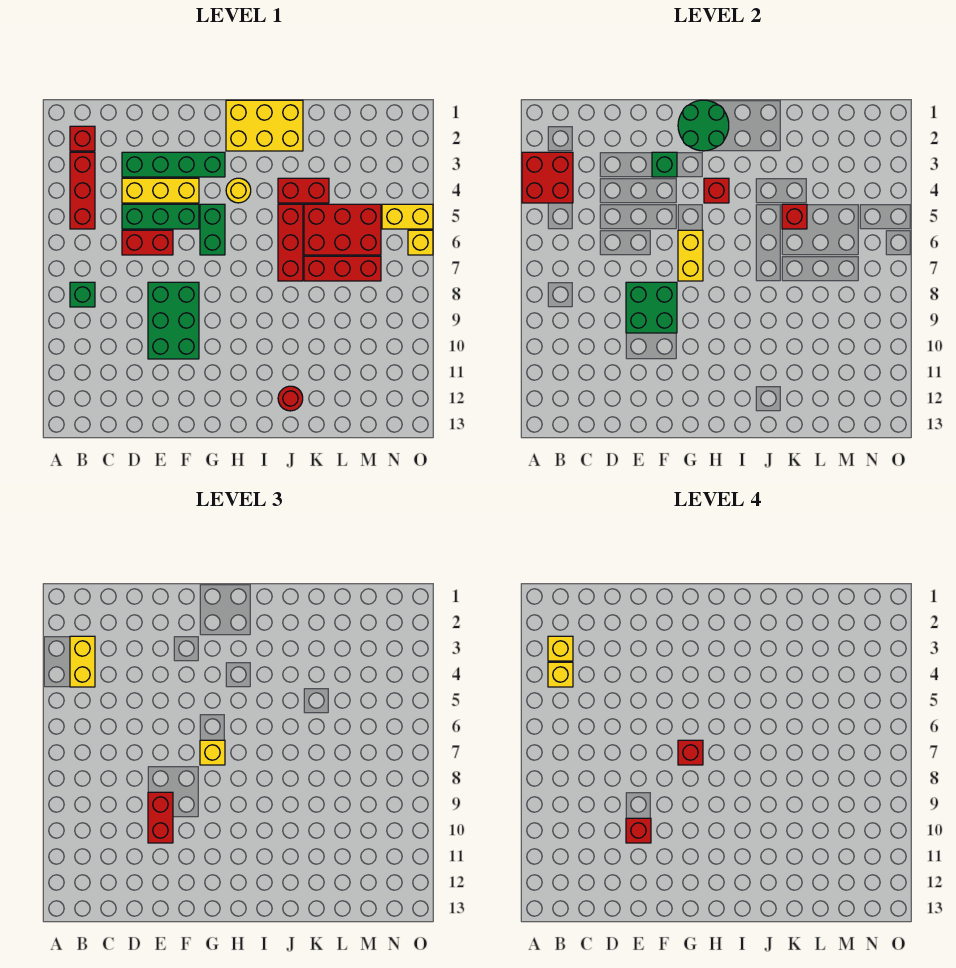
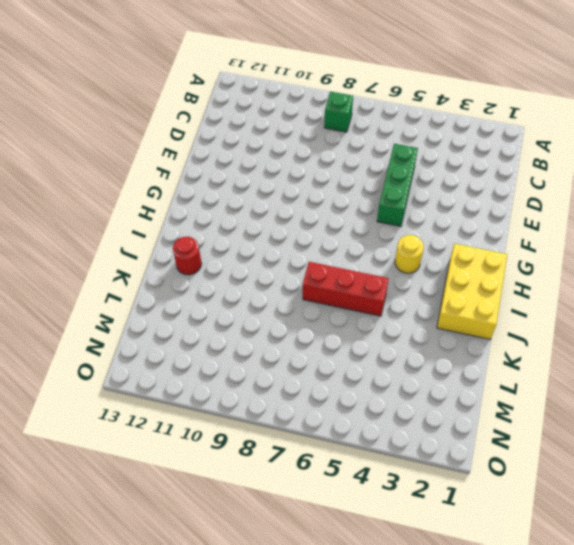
none -> red 1x1 brick [70,126,95,151]
none -> red 1x3 brick [70,152,95,229]
none -> green 1x4 brick [122,152,225,177]
none -> yellow 1x3 brick [122,178,199,203]

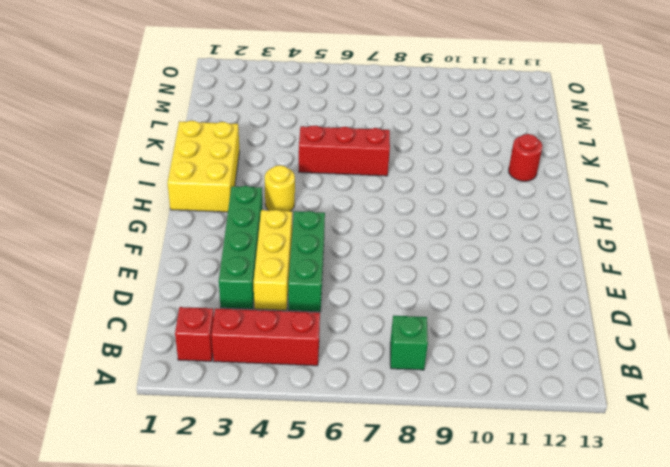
none -> red 1x2 brick [122,230,173,255]
none -> green 2x3 brick [148,282,199,359]
none -> green 1x2 brick [200,204,225,255]
none -> red 1x2 brick [278,178,329,203]

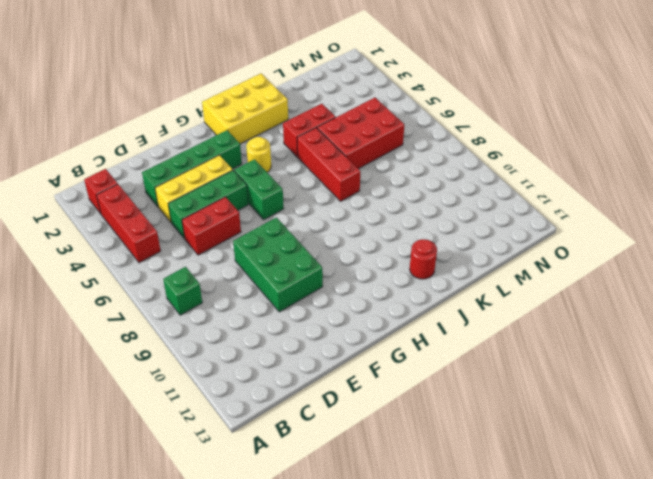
none -> red 1x3 brick [304,256,381,281]
none -> yellow 1x2 brick [382,204,433,229]
none -> yellow 1x1 brick [408,230,433,255]
none -> red 2x2 brick [522,152,573,203]

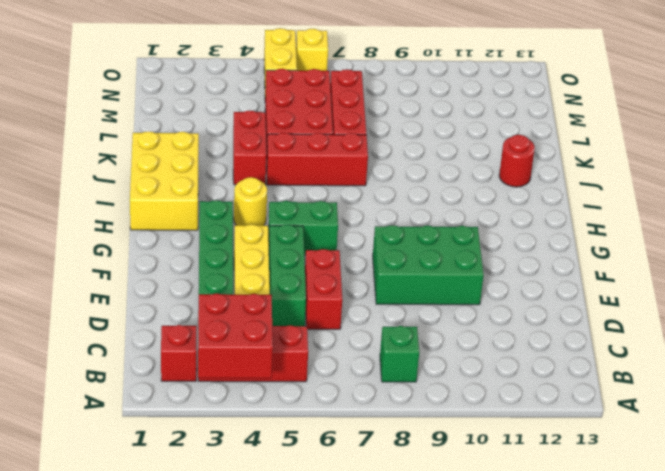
none -> green 2x2 brick [626,282,677,333]
none -> green 1x1 brick [652,152,677,177]
none -> green 2x2 round brick [678,100,729,151]
none -> yellow 1x2 brick [678,230,703,281]

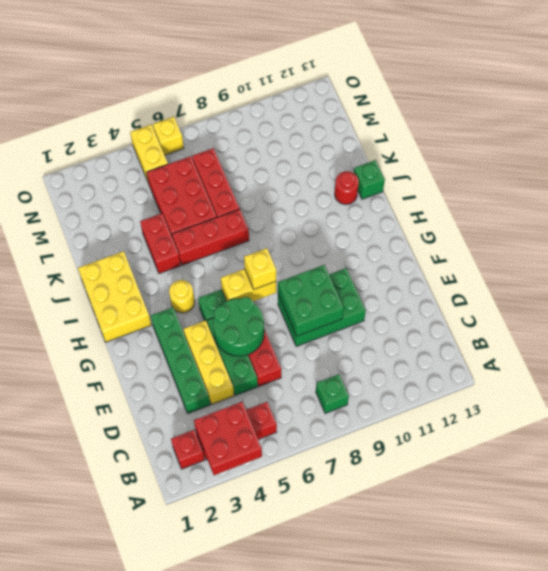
green 2x2 round brick [213,297,264,356] -> green 2x2 round brick moved to [678,100,729,151]
green 1x1 brick [354,160,385,199] -> green 1x1 brick moved to [652,152,677,177]
none -> red 1x1 brick [704,178,729,203]
none -> red 1x1 brick [782,204,807,229]
none -> yellow 1x2 brick [70,636,95,687]
none -> red 1x2 brick [148,792,173,843]

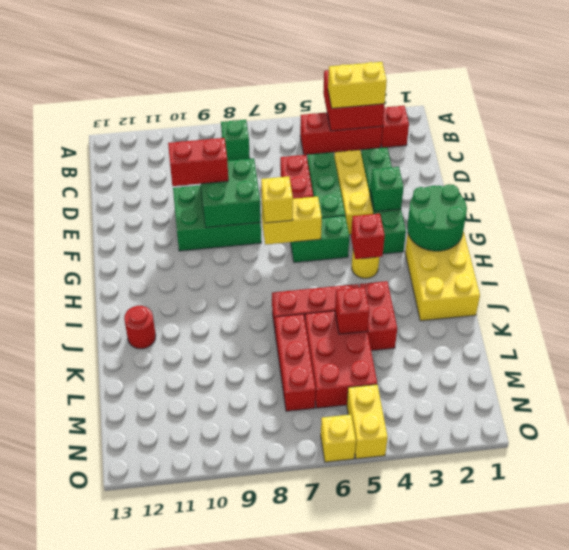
none -> yellow 1x1 brick [548,636,573,661]
none -> yellow 1x1 brick [548,662,573,687]
none -> red 1x1 brick [626,818,651,843]
none -> red 1x1 brick [678,740,703,765]

